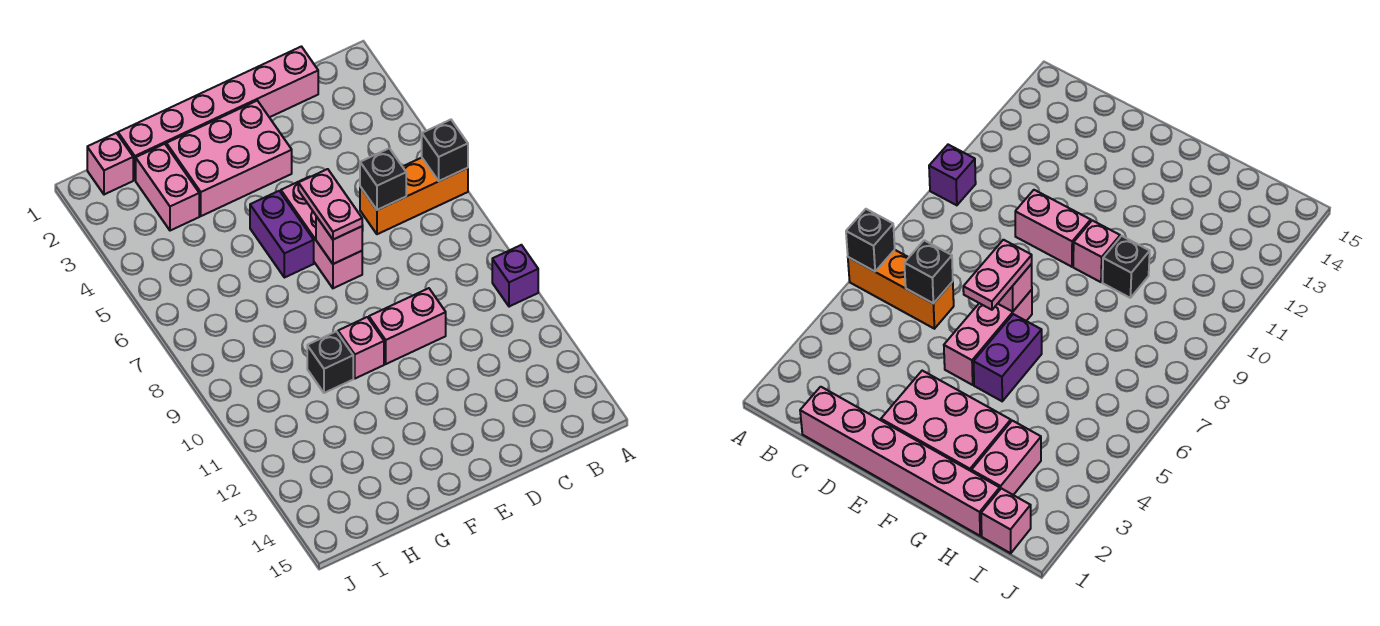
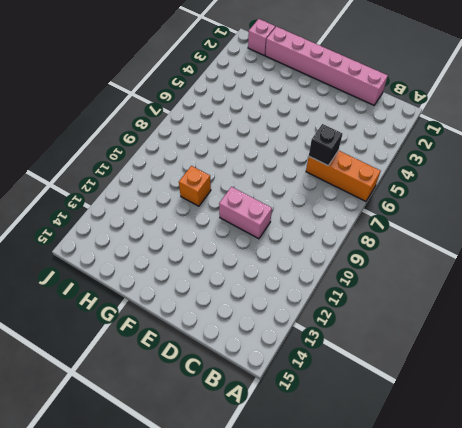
orange 1x1 brick [179,166,211,206] -> black 1x1 brick [307,331,353,393]
none -> purple 1x1 brick [492,245,538,307]
none -> pink 2x3 brick [166,101,292,216]
none -> pink 1x3 brick [281,177,362,288]

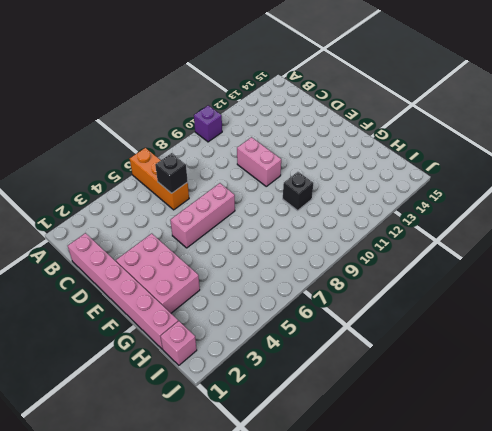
none -> purple 1x2 brick [250,191,314,278]
none -> pink 1x1 brick [338,317,384,378]
none -> pink 1x2 brick [136,144,199,231]

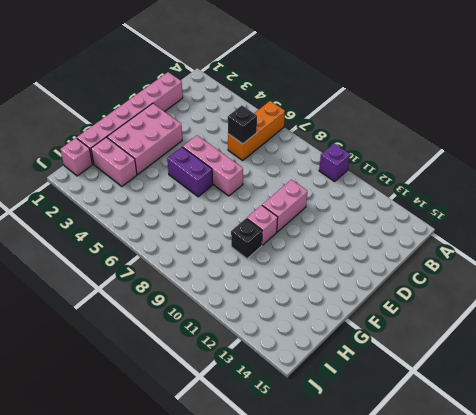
none -> black 1x1 brick [422,120,468,181]
none -> pink 1x1 brick [316,216,362,264]
none -> pink 1x2 plate [298,169,362,240]

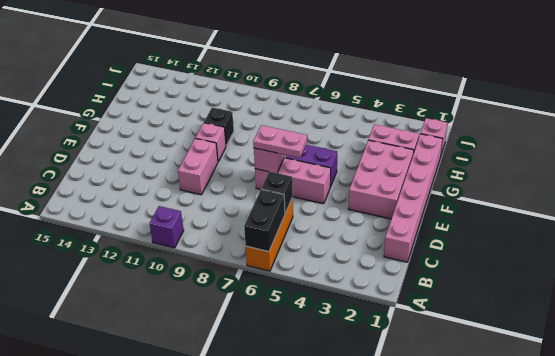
black 1x2 brick [244,189,285,252] -> black 1x1 brick [422,120,468,181]

